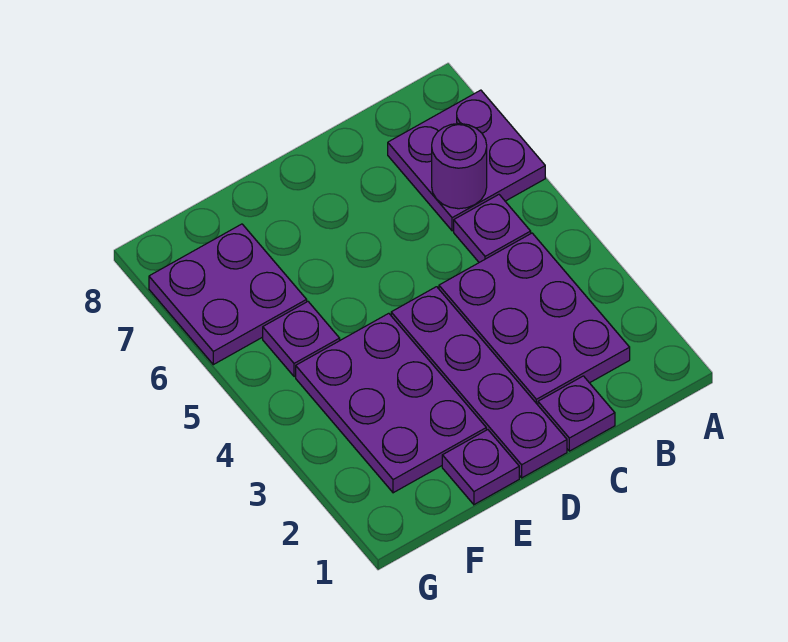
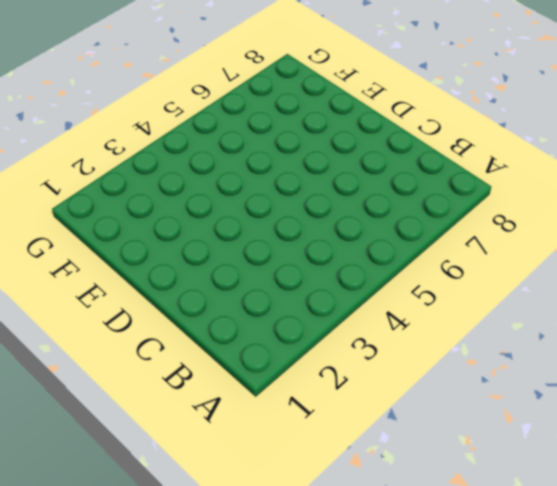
none -> purple 2x2 plate [388,90,545,231]
none -> purple 2x3 plate [439,233,630,405]

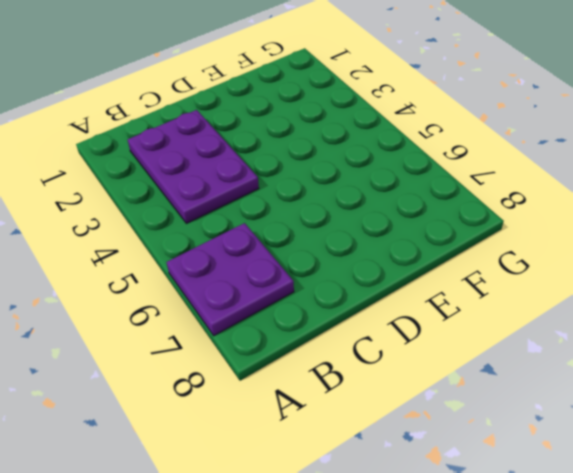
none -> purple 1x1 plate [454,195,531,262]
none -> purple 1x1 plate [538,376,615,451]

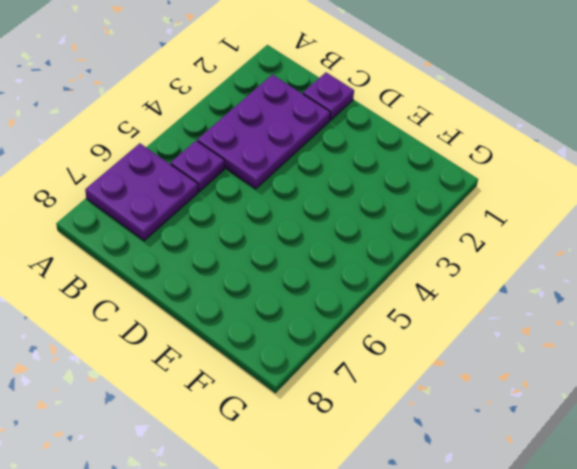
none -> purple 1x4 plate [391,287,567,478]
none -> purple 1x1 plate [442,430,519,505]

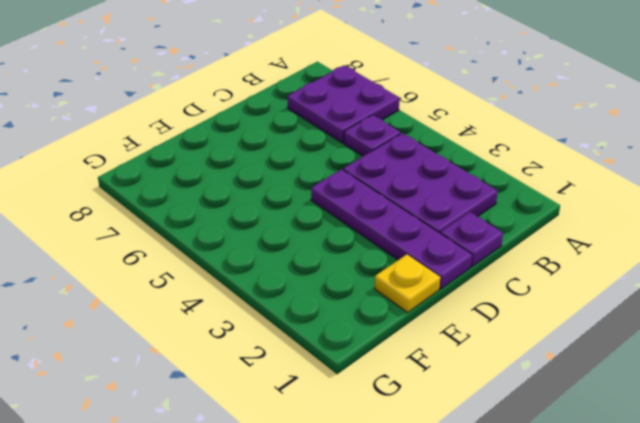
yellow 1x1 plate [375,255,440,312] -> purple 1x1 plate [442,430,519,505]
none -> purple 2x3 plate [296,313,486,493]
none -> purple 1x1 plate [263,302,340,377]

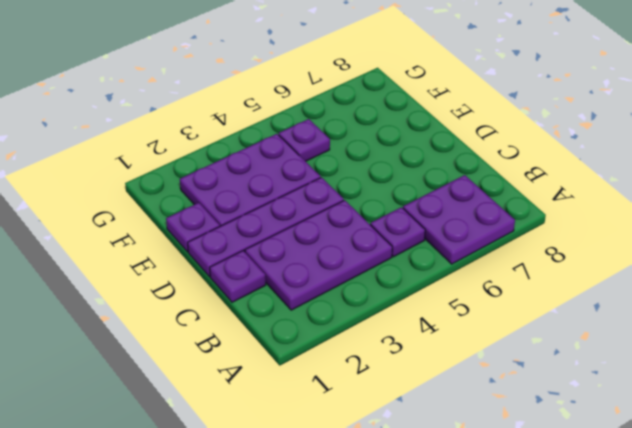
none -> purple 2x2 plate [149,224,307,365]
none -> purple 1x1 round brick [432,124,487,209]

